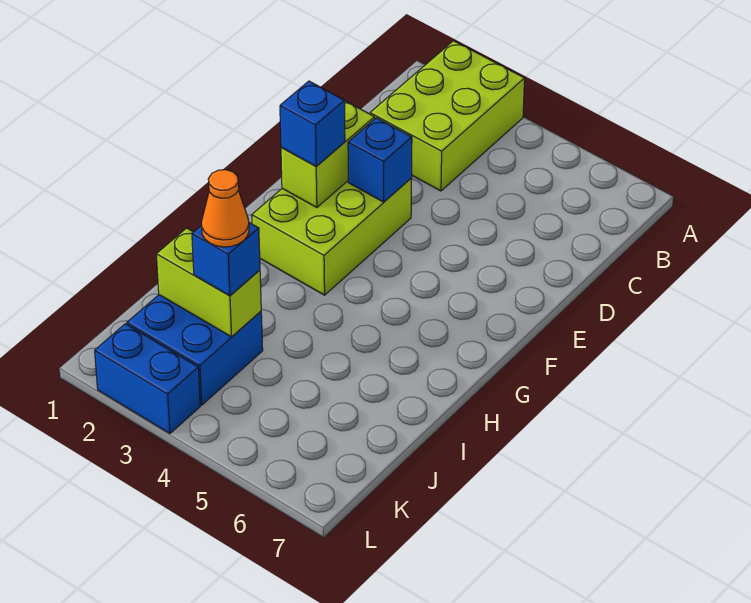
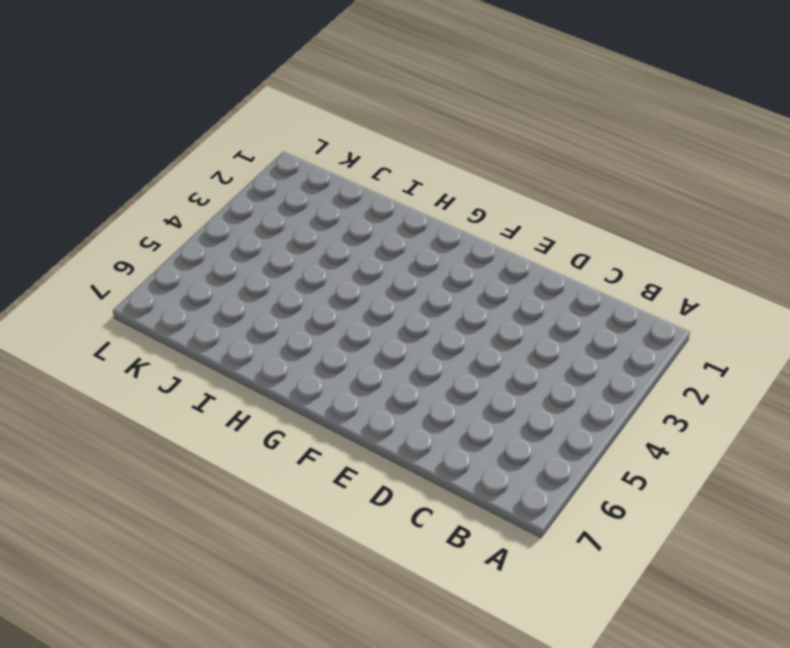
none -> lime 2x3 brick [370,41,525,191]
none -> lime 2x3 brick [252,178,412,295]

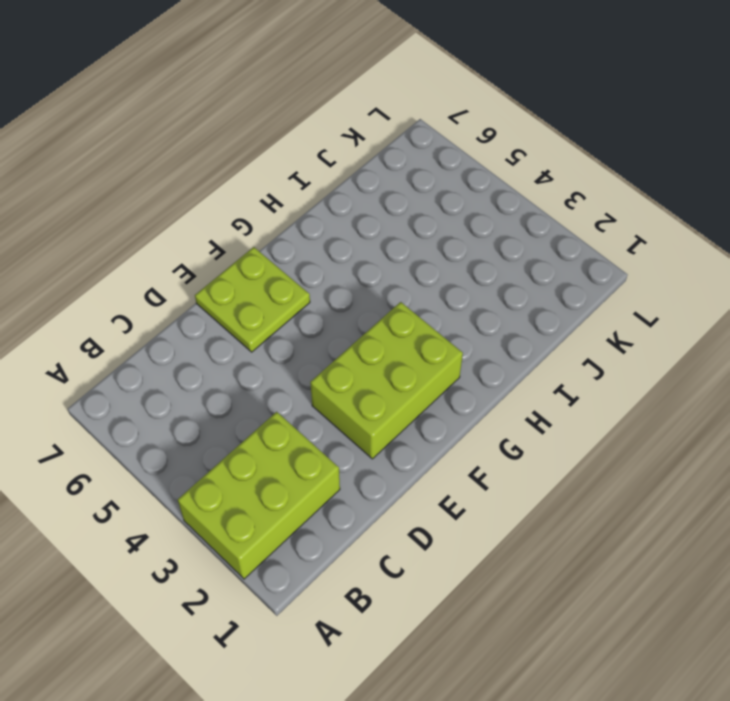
lime 2x2 plate [195,247,310,352] -> none
none -> blue 2x2 brick [127,295,263,405]
none -> blue 1x2 brick [95,324,200,433]

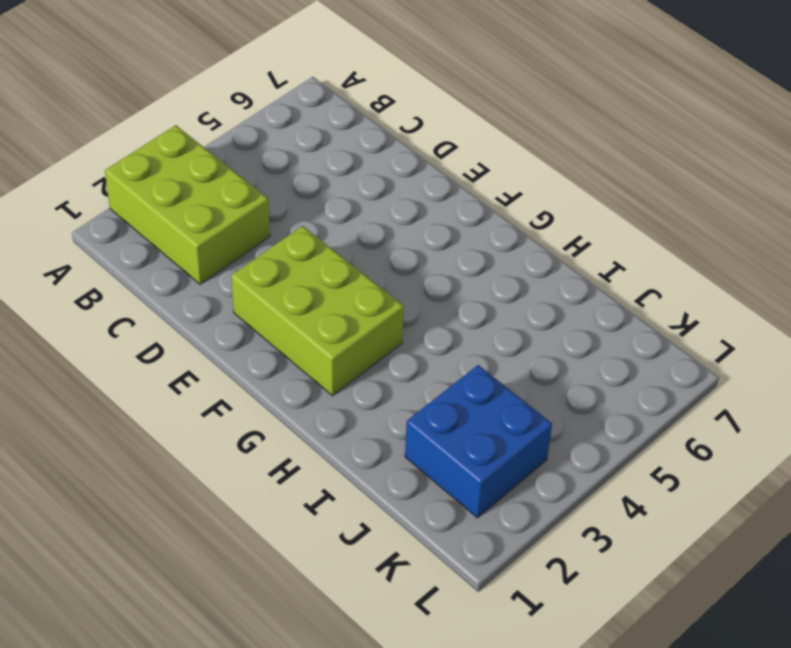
none -> blue 1x2 brick [95,324,200,433]
none -> lime 1x2 brick [281,101,375,208]

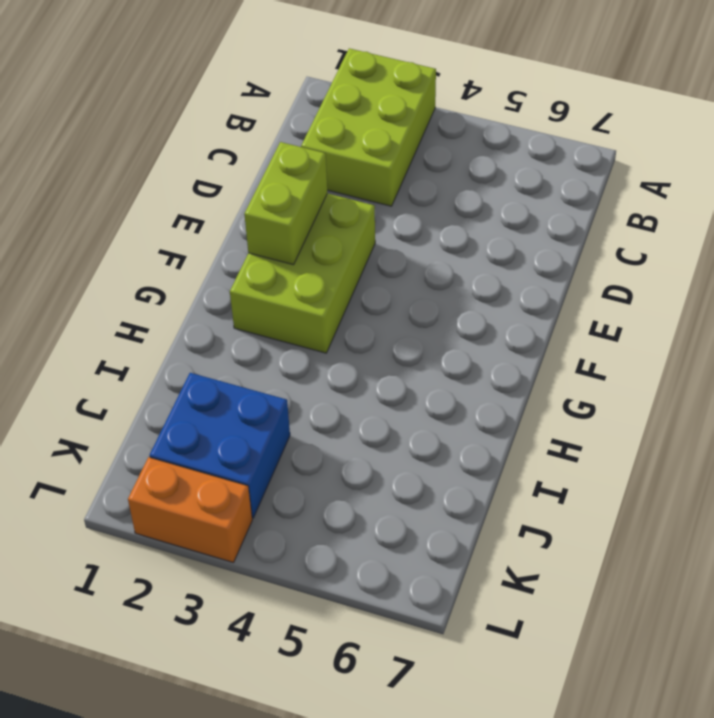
orange 1x2 brick [128,457,252,563] -> blue 1x2 brick [95,324,200,433]
none -> blue 1x1 brick [348,118,412,202]
none -> lime 1x2 brick [156,228,261,337]

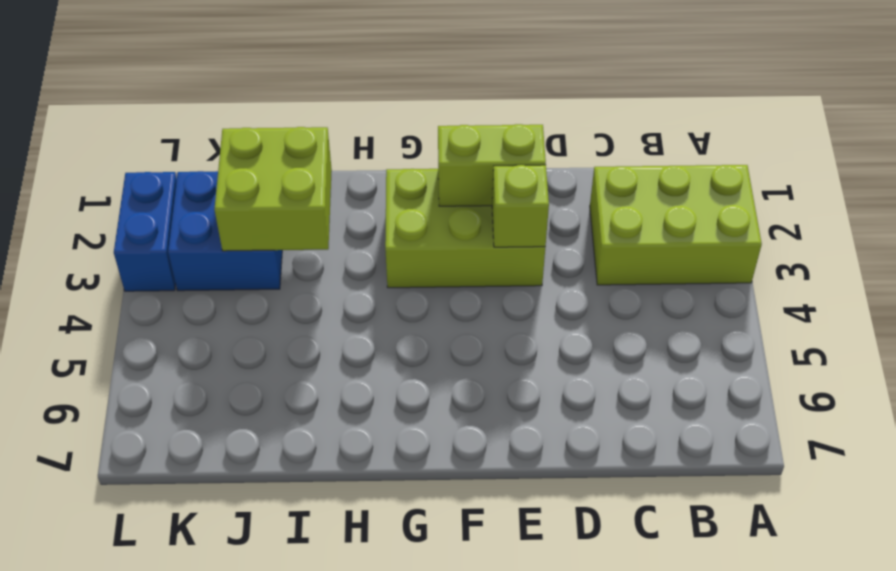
lime 1x1 brick [492,165,549,247] -> blue 1x1 brick [348,118,412,202]
lime 2x2 brick [214,127,332,251] -> lime 1x2 brick [156,228,261,337]
none -> blue 1x1 brick [280,81,345,166]
none -> blue 1x1 brick [192,223,260,296]

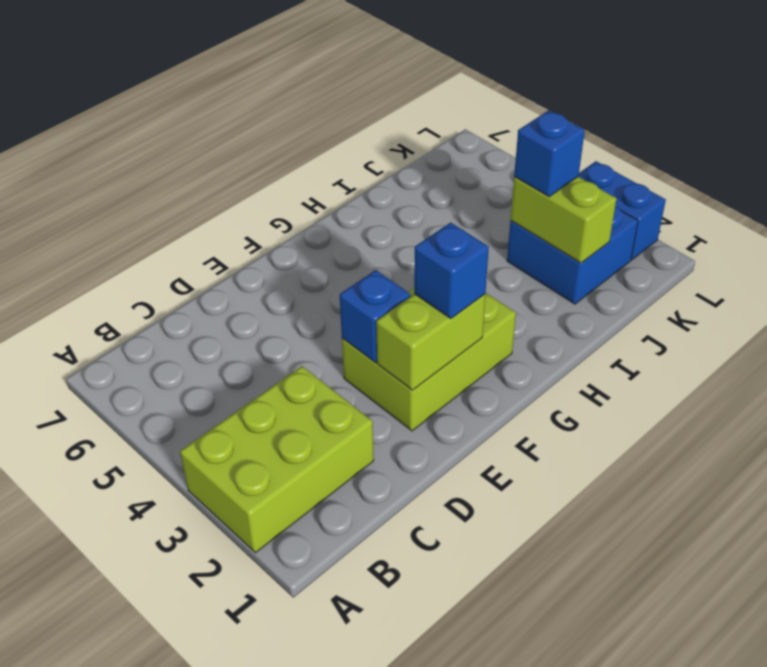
none -> orange 1x1 cone [201,170,249,247]

